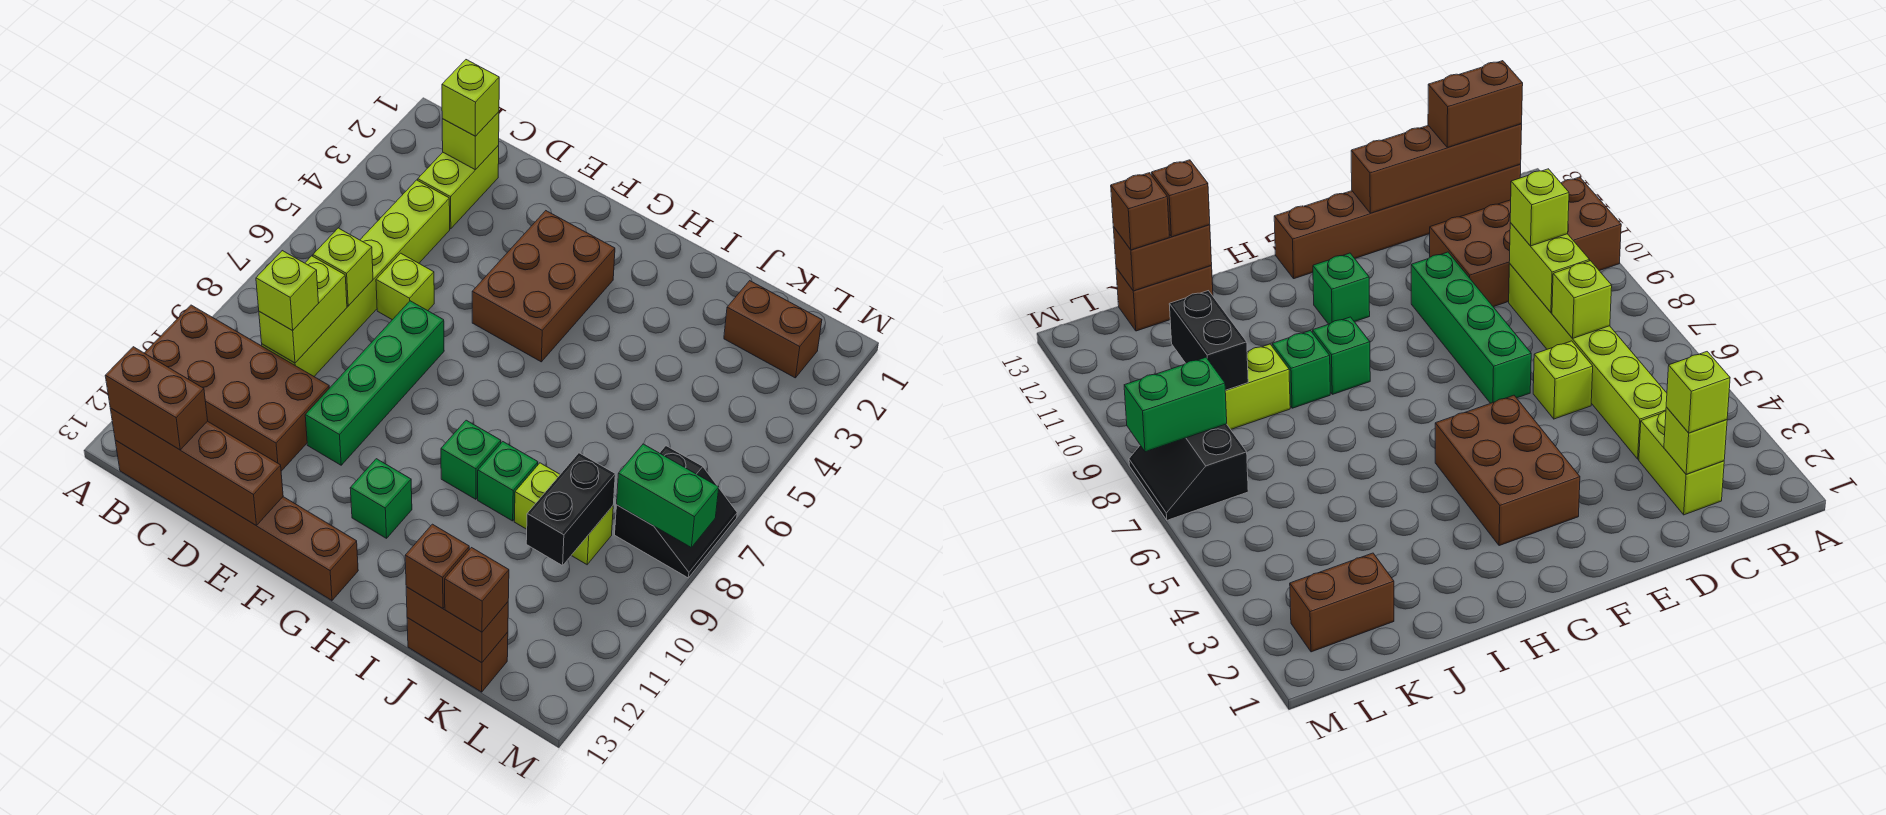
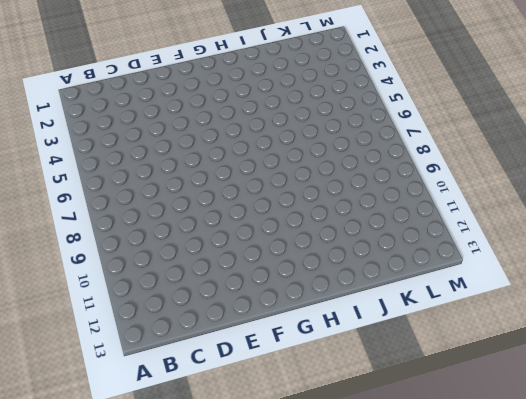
none -> brown 2x4 brick [145,305,329,471]
none -> brown 1x6 brick [115,440,358,600]
none -> lime 1x2 brick [418,145,499,229]

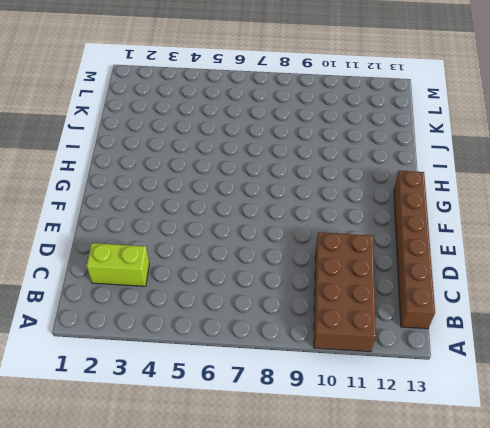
none -> lime 1x6 brick [262,180,450,376]
none -> lime 1x1 brick [376,253,434,320]
none -> green 1x4 brick [305,301,444,465]

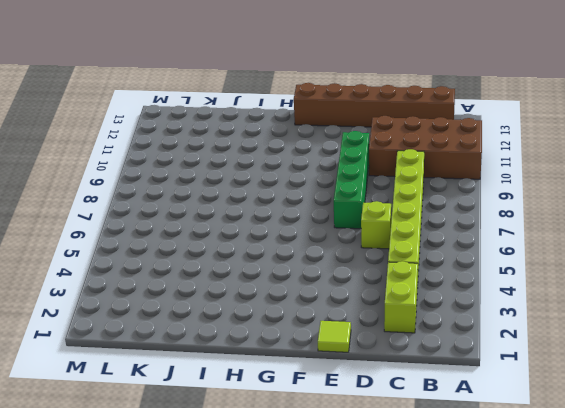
lime 1x1 tile [318,321,351,352] -> none
none -> brown 2x3 brick [472,211,615,362]
none -> green 1x1 brick [350,459,412,538]
none -> green 1x1 brick [441,420,501,499]

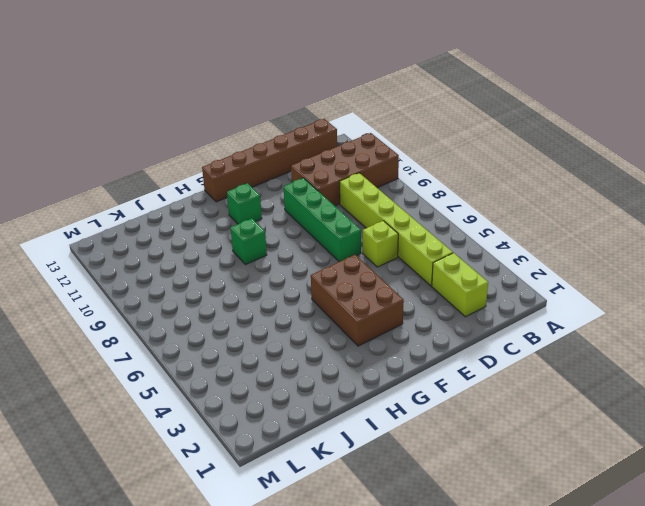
none -> green 1x1 brick [478,442,538,521]
none -> lime 1x2 brick [514,463,613,565]
none -> brown 1x2 brick [407,618,508,692]

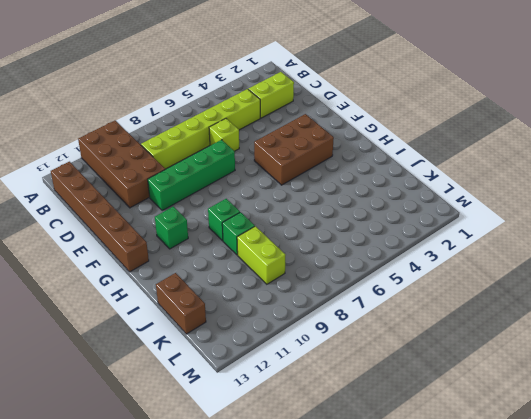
none -> brown 1x2 brick [724,281,822,378]
none -> black 2x2 slope [615,446,737,578]
none -> brown 1x4 brick [110,408,283,526]

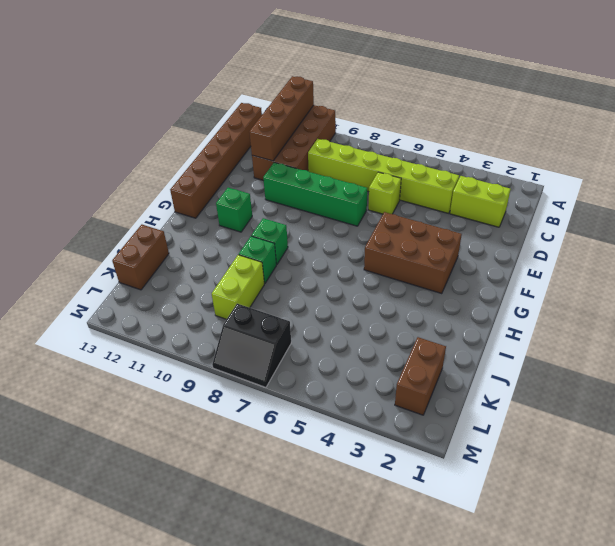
brown 1x4 brick [249,76,314,161] -> brown 1x4 brick moved to [110,408,283,526]
none -> lime 1x1 brick [442,112,499,170]
none -> lime 1x1 brick [313,228,373,306]
none -> lime 1x2 brick [259,256,347,363]

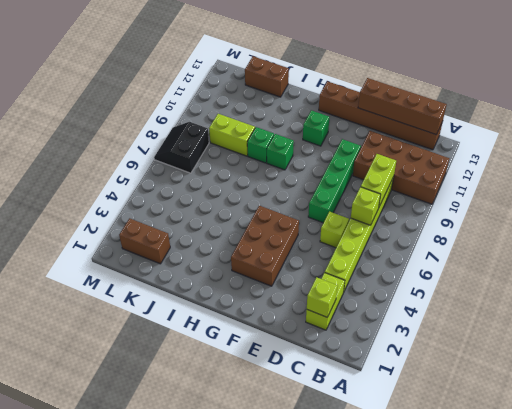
none -> brown 1x2 brick [406,587,508,663]
none -> black 1x2 brick [526,453,615,566]
none -> green 1x2 brick [617,444,719,547]

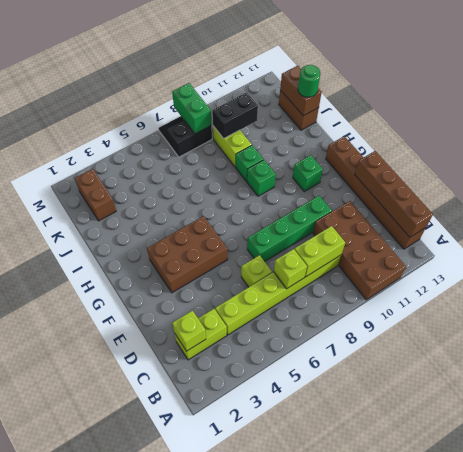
green 1x1 round brick [298,65,321,97] -> brown 1x1 brick [405,524,469,609]
none -> brown 1x2 brick [105,347,208,450]
none -> lime 1x1 brick [442,60,499,136]
none -> lime 1x1 brick [256,251,319,330]

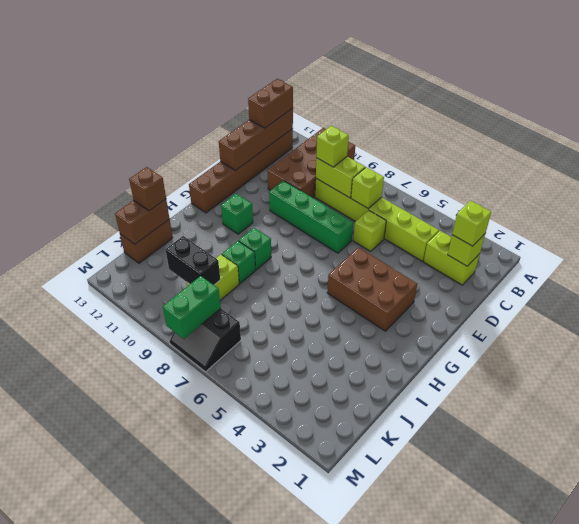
none -> brown 1x2 brick [724,281,822,378]
none -> brown 1x1 brick [445,548,509,632]

